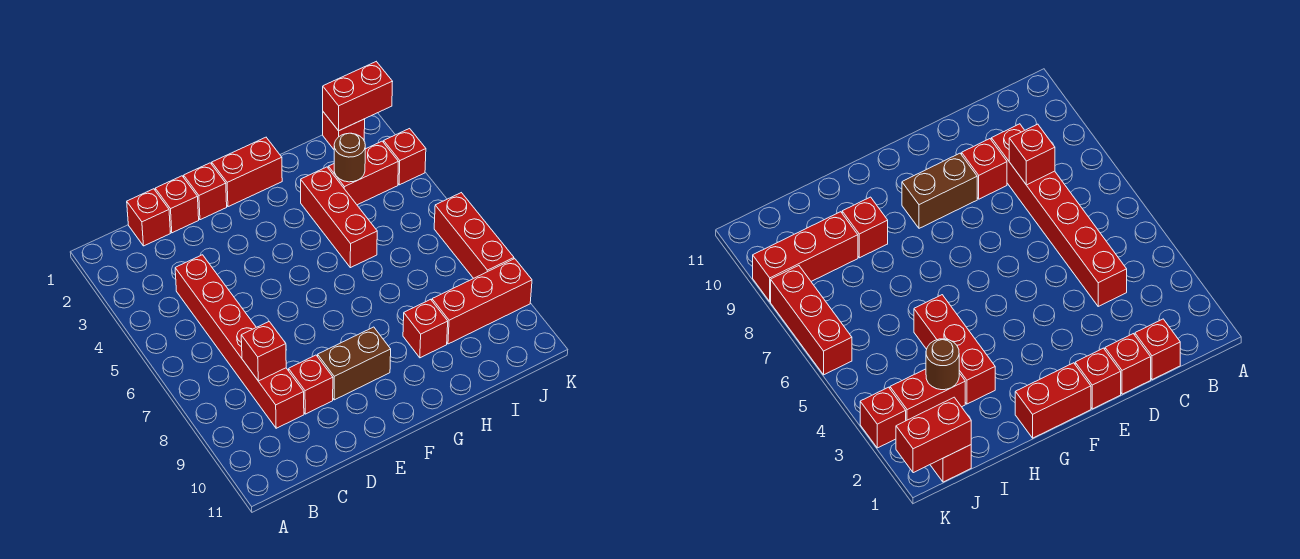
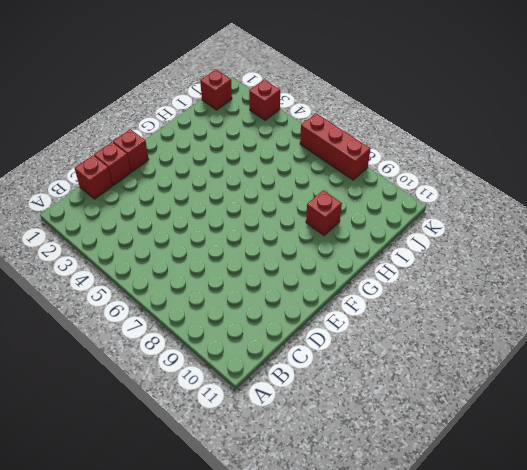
none -> red 1x6 brick [175,255,304,428]
none -> red 1x1 brick [289,355,333,414]
none -> brown 1x2 brick [318,327,391,400]

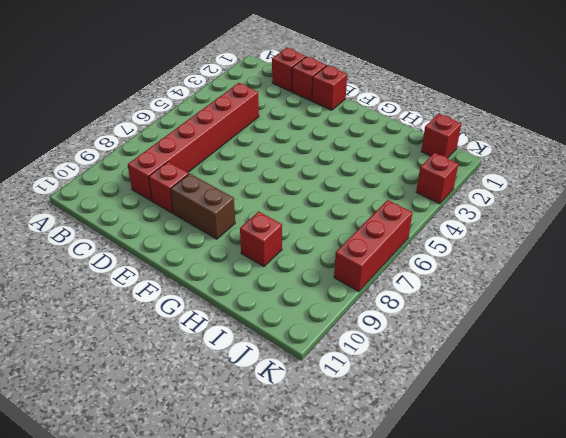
none -> red 1x2 brick [212,137,282,207]
none -> red 1x3 brick [301,167,377,268]
none -> red 1x2 brick [328,141,398,205]

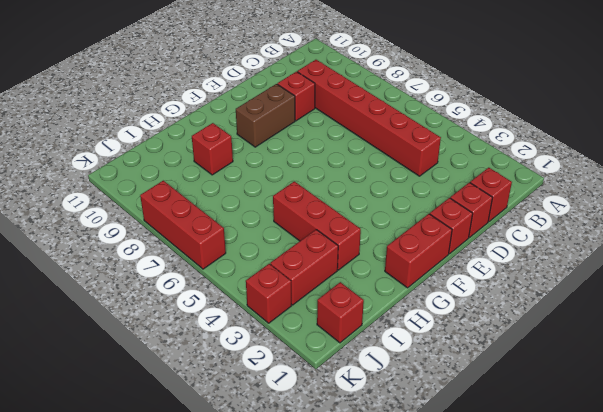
none -> red 1x3 brick [432,259,532,344]
none -> red 1x1 brick [241,322,286,381]
none -> brown 1x1 round brick [334,133,365,182]

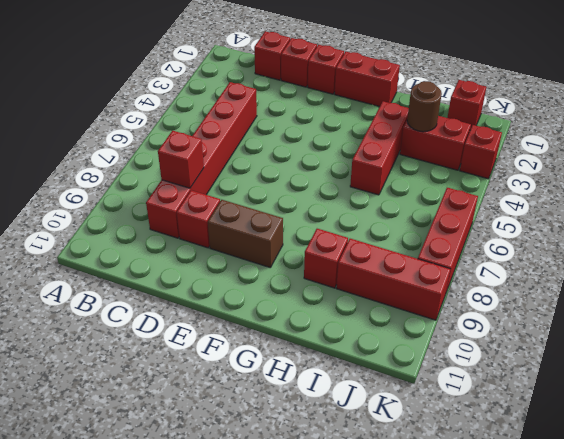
none -> red 1x2 brick [323,62,393,131]

